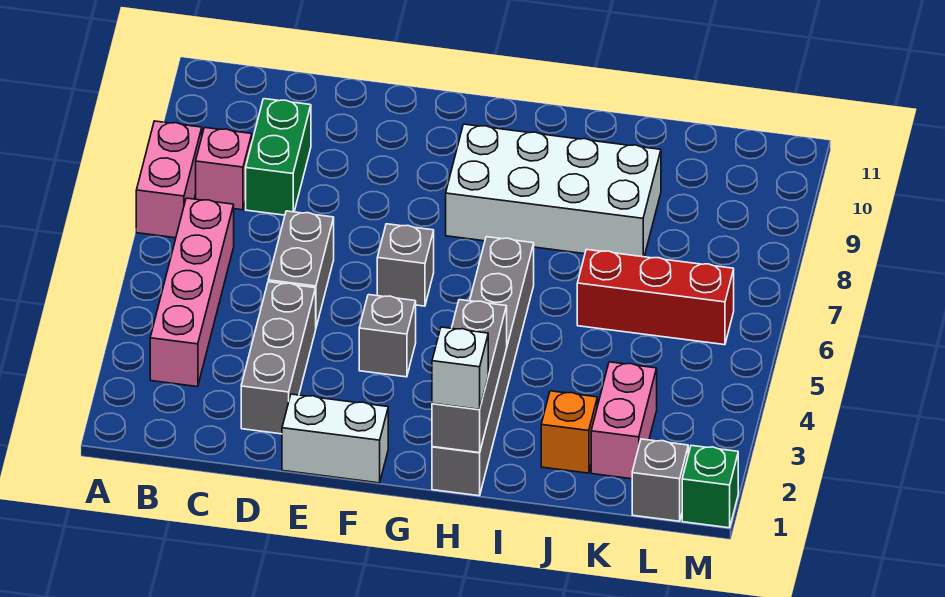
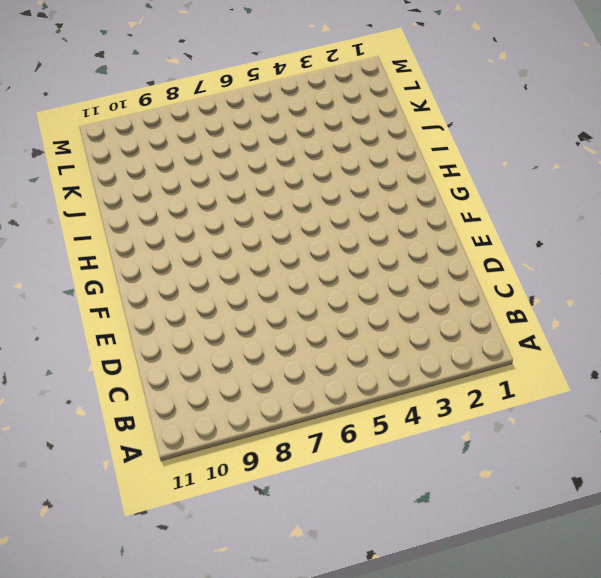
none -> pink 1x2 brick [136,121,202,238]
none -> pink 1x4 brick [150,198,234,387]
none -> pink 1x1 brick [196,128,252,210]

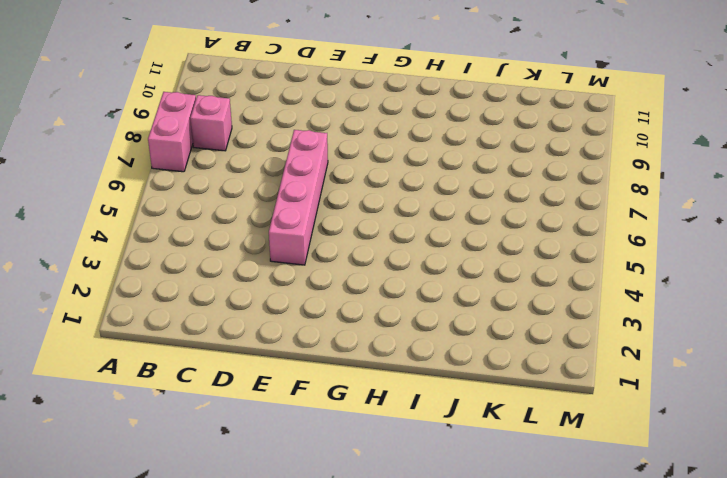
pink 1x4 brick [269,130,328,265] -> pink 1x4 brick moved to [150,198,234,387]
none -> green 1x2 brick [246,99,311,215]
none -> grey 1x3 brick [241,282,316,434]
none -> grey 1x2 brick [268,211,334,327]

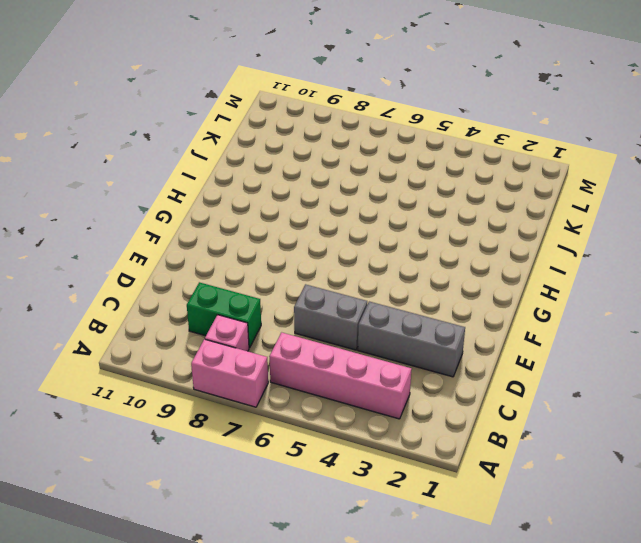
none -> white 1x2 brick [282,394,388,483]
none -> grey 1x1 brick [359,295,416,377]
none -> grey 1x1 brick [377,224,434,306]

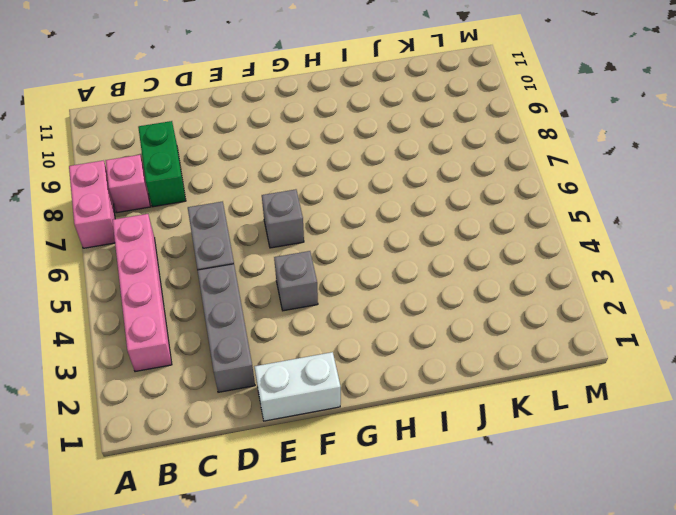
none -> white 2x4 brick [446,124,661,257]
none -> grey 1x6 brick [432,237,534,496]
none -> orange 1x1 brick [541,391,597,473]

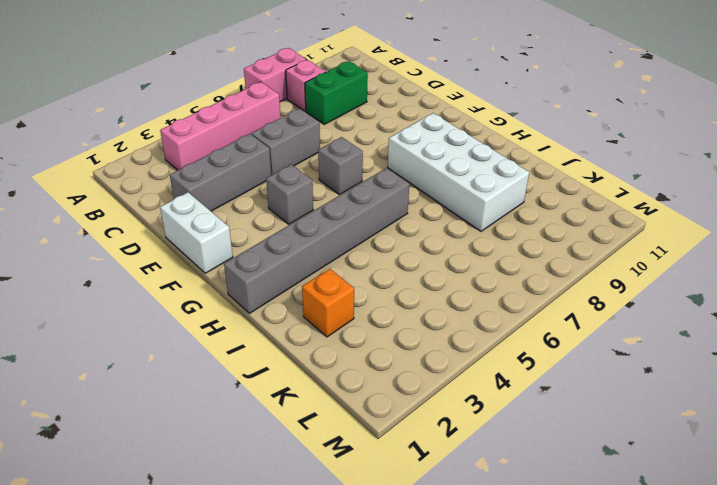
none -> red 1x3 brick [577,249,734,345]
none -> pink 1x2 brick [591,362,657,479]
none -> grey 1x1 brick [632,439,688,521]

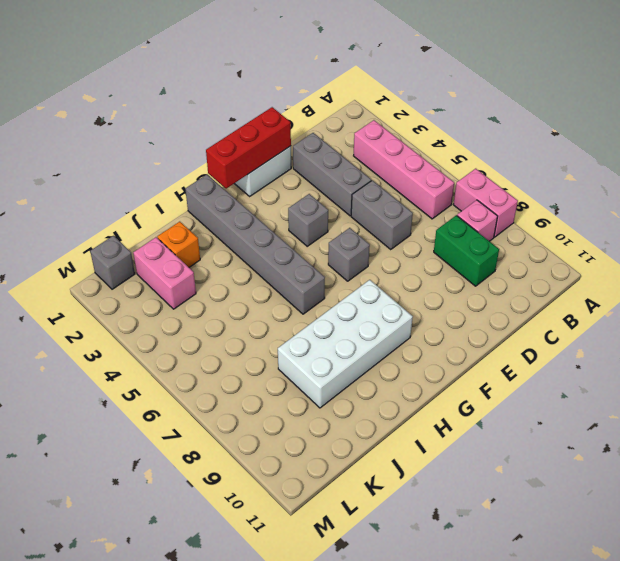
red 1x3 brick [206,107,291,189] -> red 1x3 brick moved to [577,249,734,345]
none -> green 1x1 brick [682,445,738,528]
none -> grey 1x3 brick [432,300,507,453]
none -> white 1x1 brick [432,327,488,409]

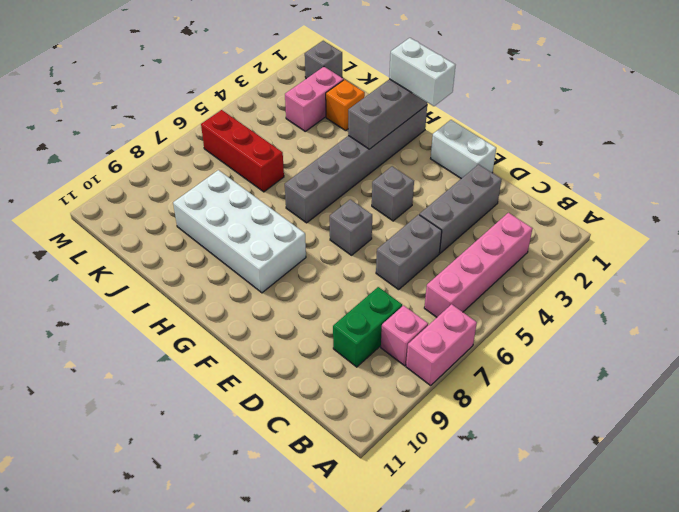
white 1x2 brick [389,38,455,106] -> white 1x1 brick [432,327,488,409]
none -> green 1x1 brick [682,445,738,528]

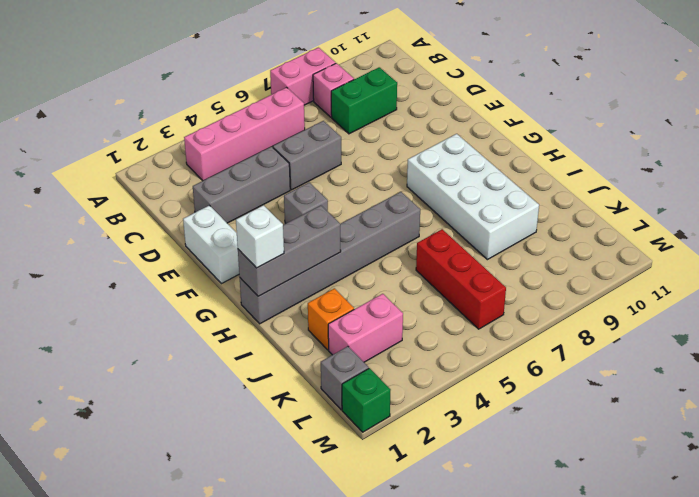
none -> grey 1x1 brick [377,224,434,306]

